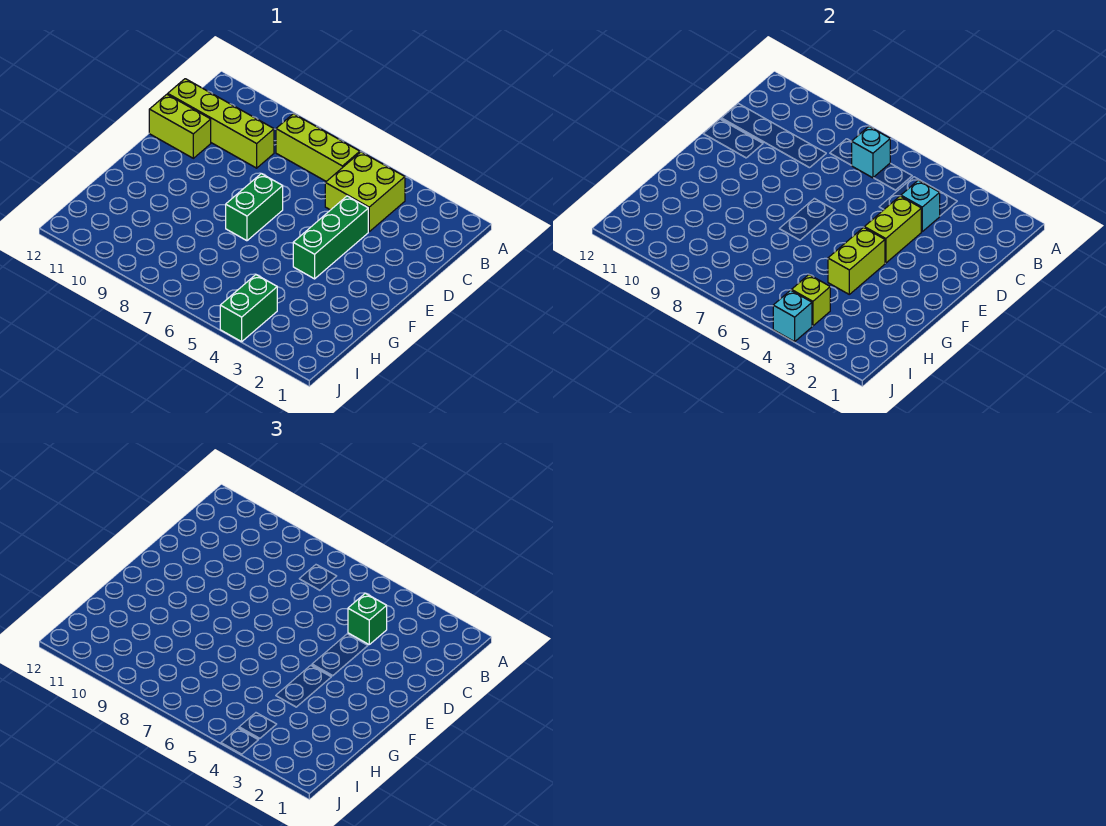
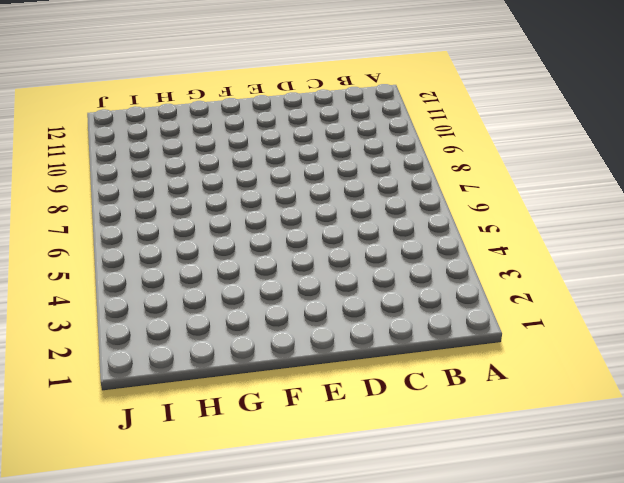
none -> lime 2x2 brick [325,152,405,231]
none -> lime 1x3 brick [276,114,360,181]
none -> lime 1x4 brick [168,79,274,168]

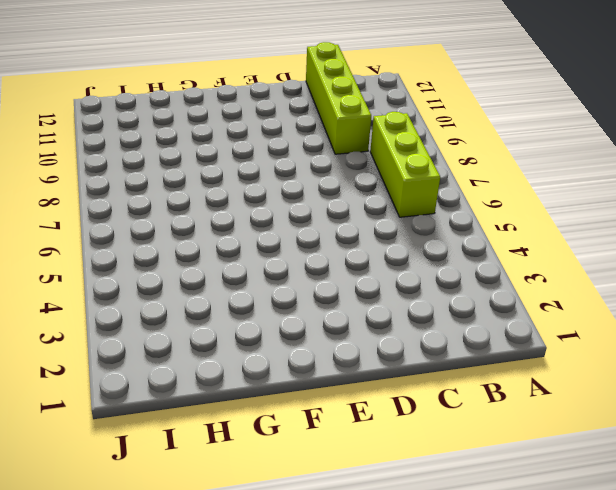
none -> lime 2x2 brick [325,152,405,231]
none -> green 1x3 brick [293,196,368,279]
none -> lime 1x2 brick [149,94,211,158]

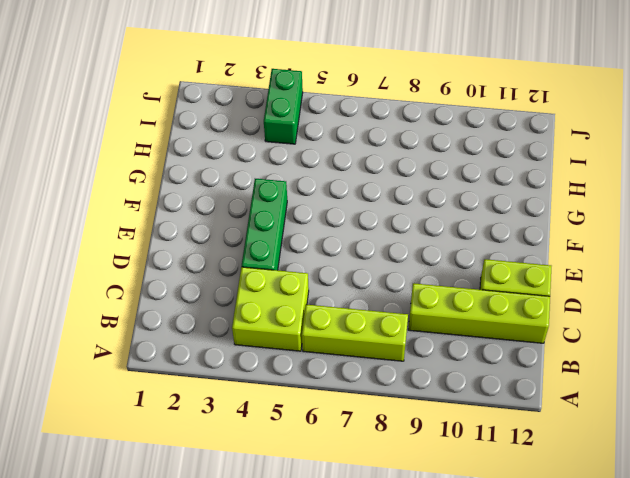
none -> green 1x2 brick [226,174,283,241]
none -> cyan 1x1 brick [851,127,890,178]
none -> cyan 1x1 brick [901,180,940,231]

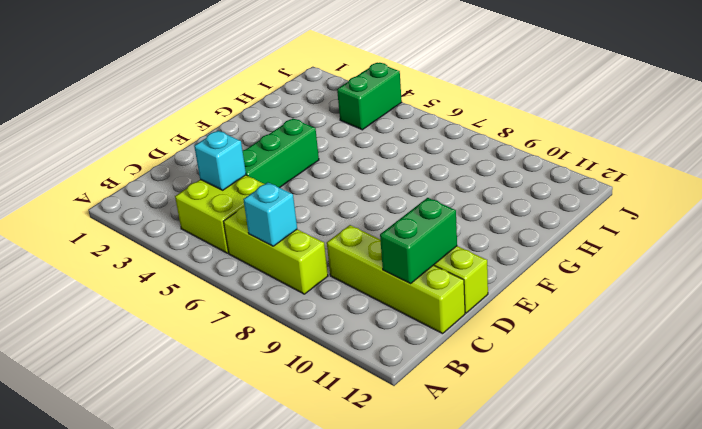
green 1x2 brick [380,198,457,284] -> green 1x2 brick moved to [226,174,283,241]
none -> lime 1x2 brick [864,196,921,263]
none -> lime 1x2 brick [828,227,885,294]
none -> lime 1x1 brick [791,275,830,326]

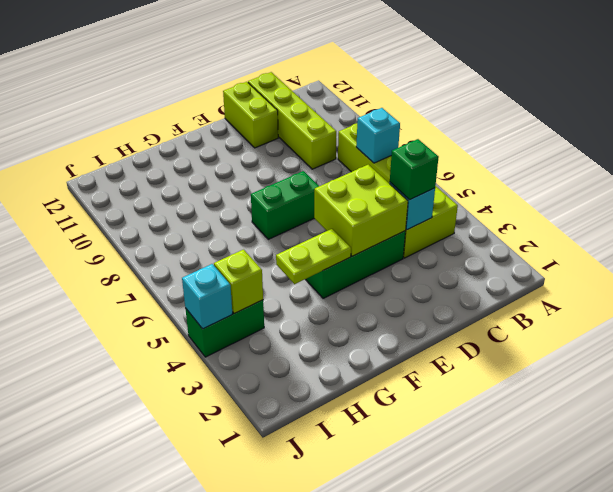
lime 2x2 brick [314,165,408,256] -> lime 1x2 brick [864,196,921,263]
lime 1x2 plate [276,229,351,284] -> lime 1x2 brick [828,227,885,294]

